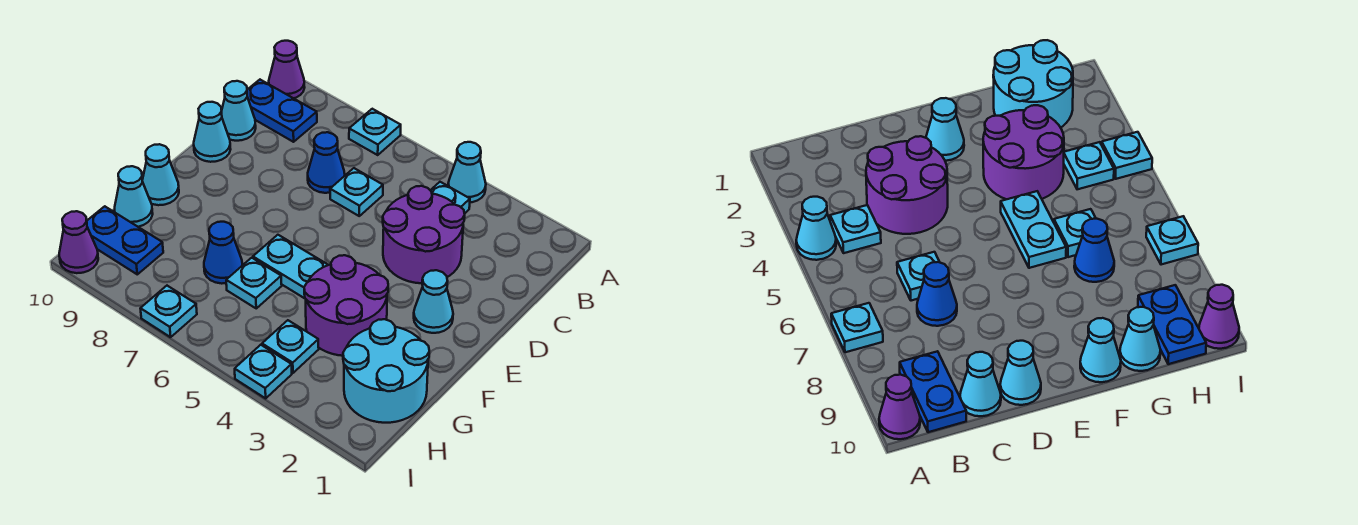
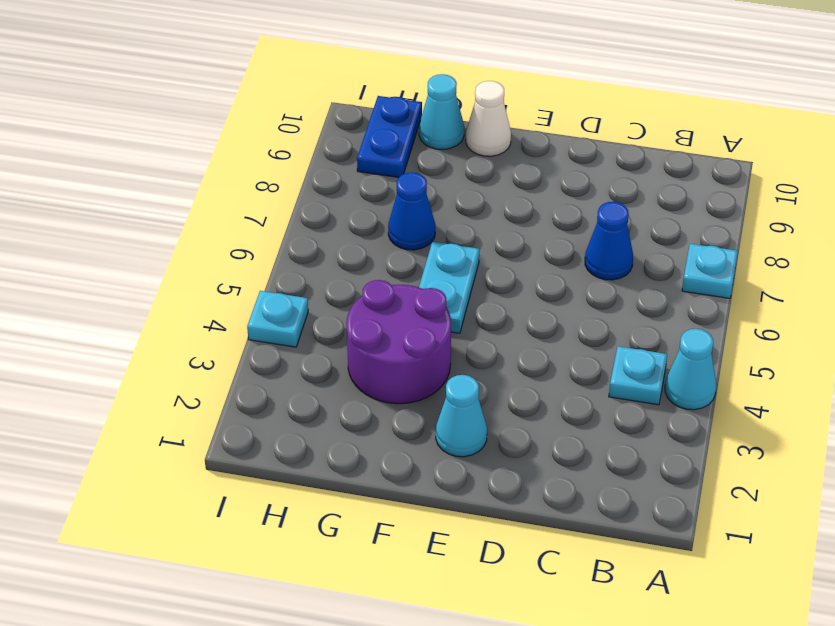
white 1x1 cone [466,81,511,156] -> cyan 1x1 cone [142,144,179,205]
none -> purple 1x1 cone [269,41,305,98]
none -> blue 1x2 plate [247,80,317,142]
none -> purple 2x2 round brick [383,186,465,283]

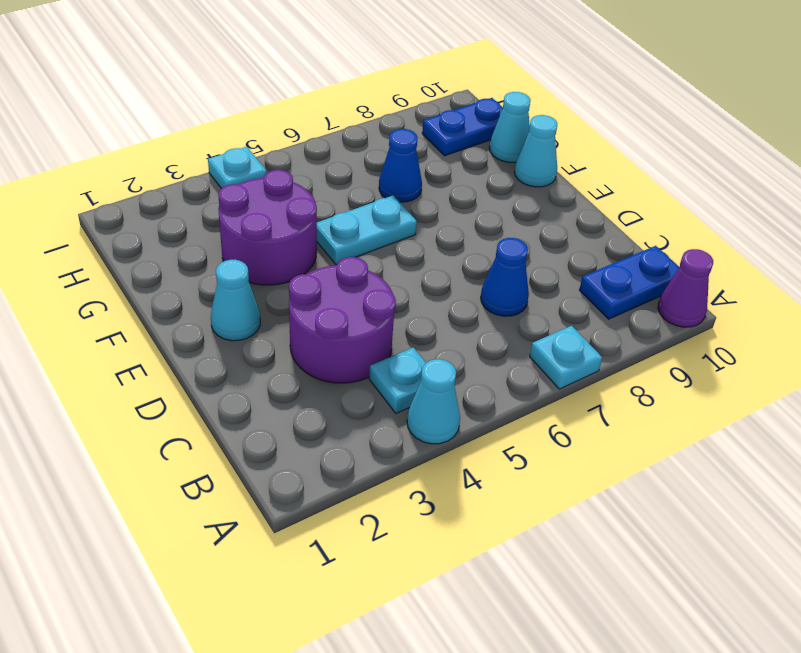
none -> cyan 1x1 plate [330,168,383,216]
none -> cyan 1x1 cone [222,81,256,141]
none -> cyan 1x1 cone [194,102,231,162]

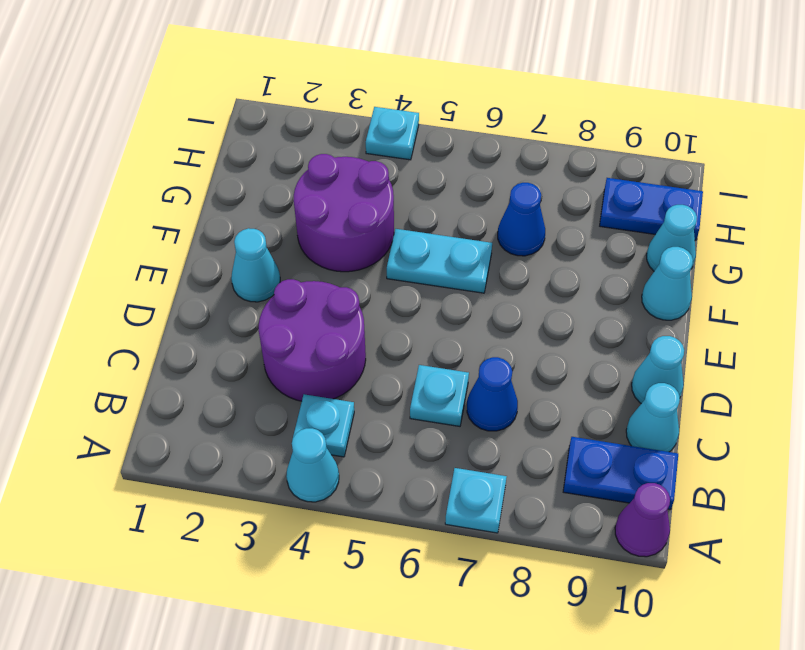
none -> cyan 2x2 round brick [343,319,429,423]
none -> cyan 1x1 plate [226,258,282,308]
none -> cyan 1x1 plate [262,320,319,373]

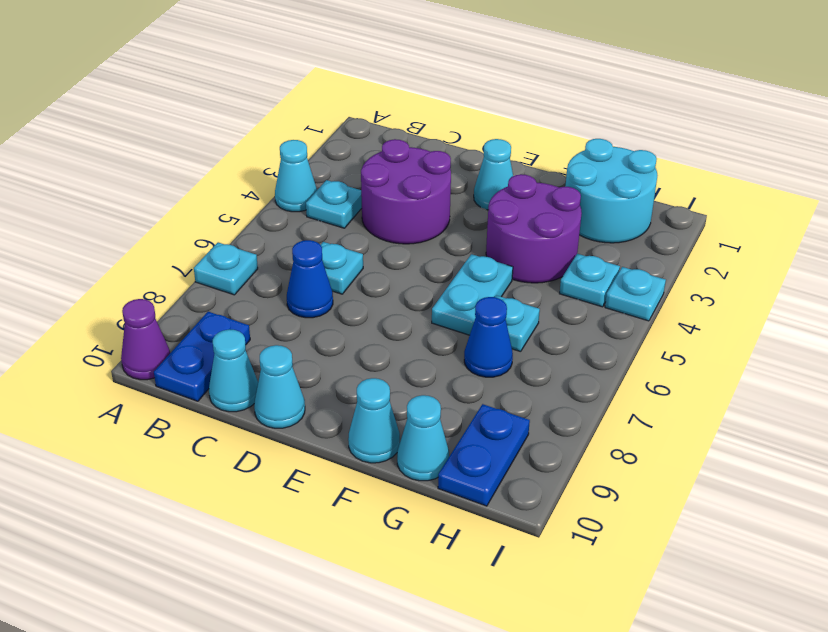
none -> cyan 1x1 plate [140,286,197,337]
none -> purple 1x1 cone [59,211,98,273]

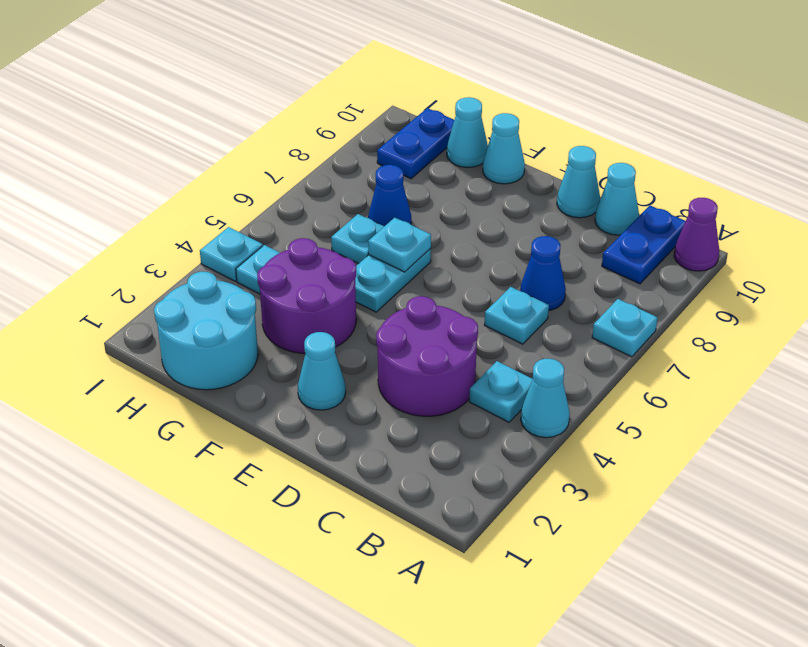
cyan 1x1 plate [368,218,431,272] -> cyan 1x1 plate moved to [140,286,197,337]
none -> purple 1x1 cone [59,211,98,273]

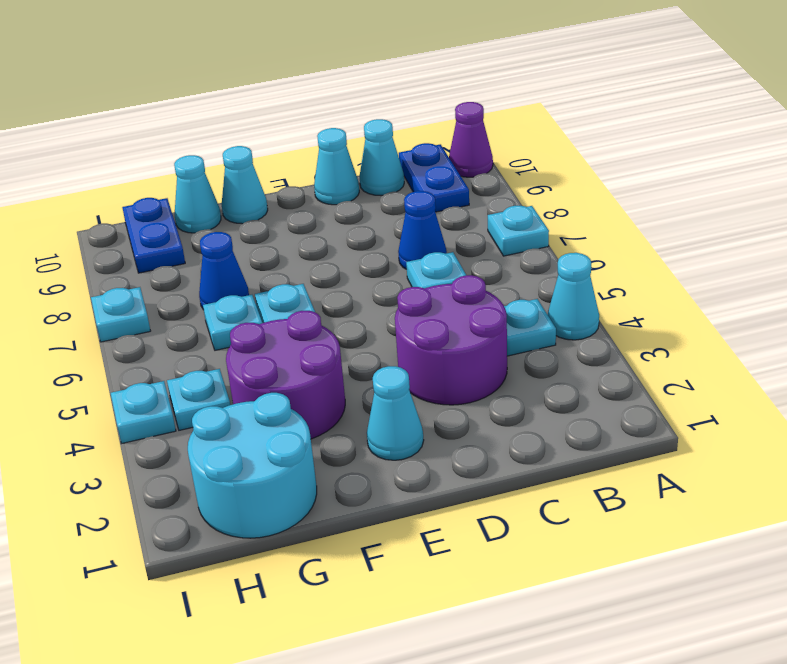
none -> purple 1x1 cone [59,211,98,273]

